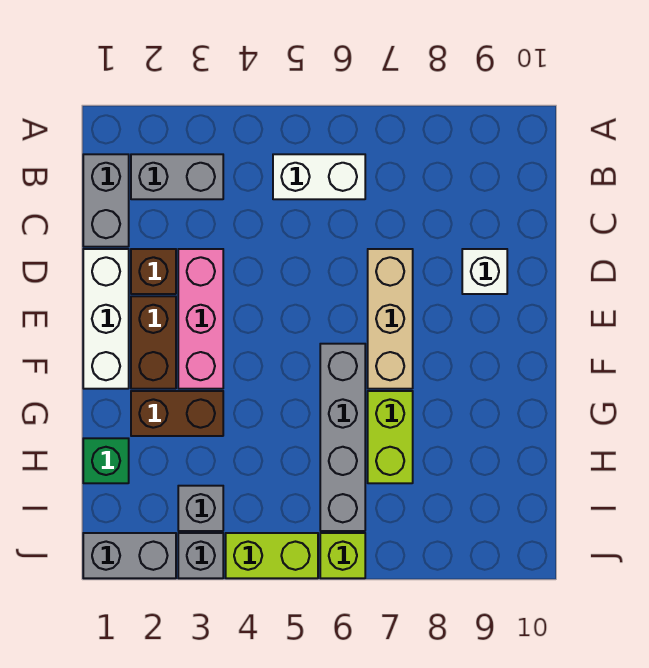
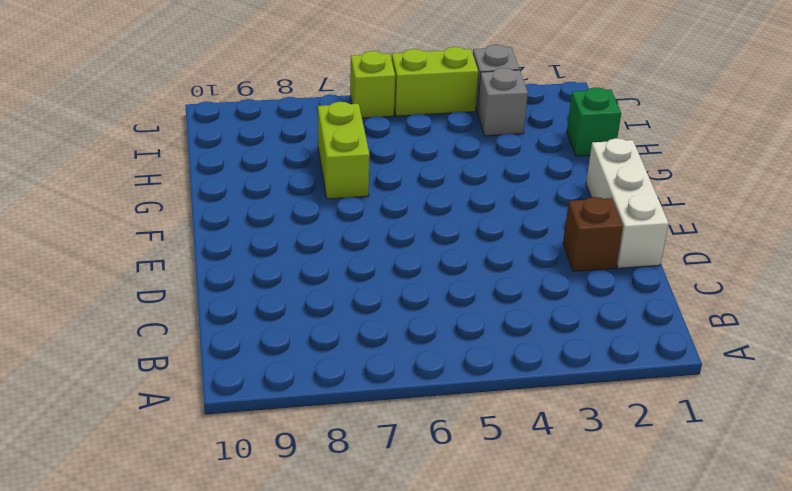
none -> grey 1x2 brick [83,154,129,247]
none -> grey 1x2 brick [131,154,223,199]
none -> white 1x2 brick [273,154,365,199]

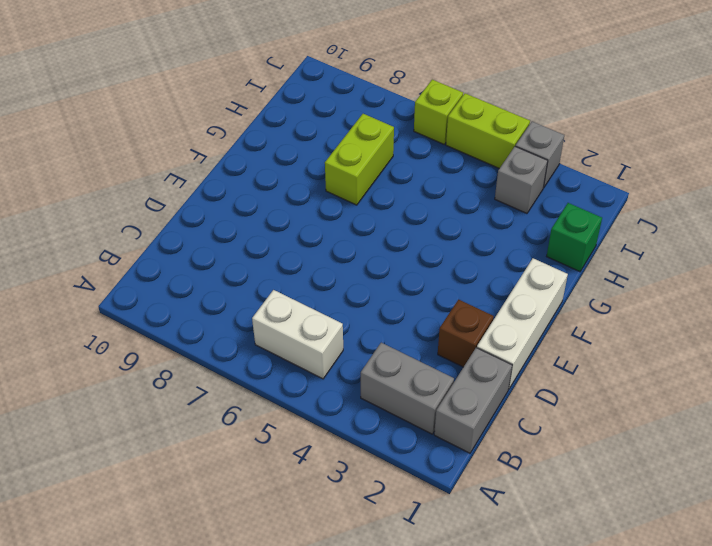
none -> pink 1x3 brick [178,249,223,389]
none -> tan 1x3 brick [368,249,413,389]
none -> white 1x1 brick [462,249,507,294]

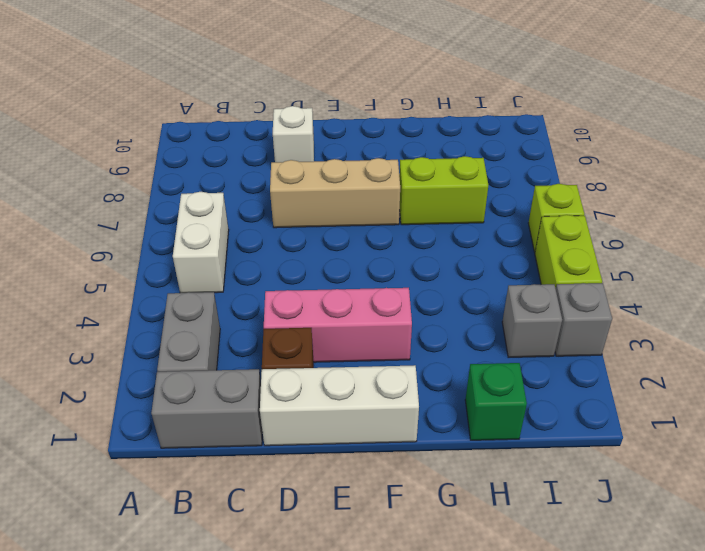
none -> brown 1x2 brick [131,296,176,389]
none -> grey 1x4 brick [320,344,365,531]
none -> brown 1x2 brick [131,391,223,436]

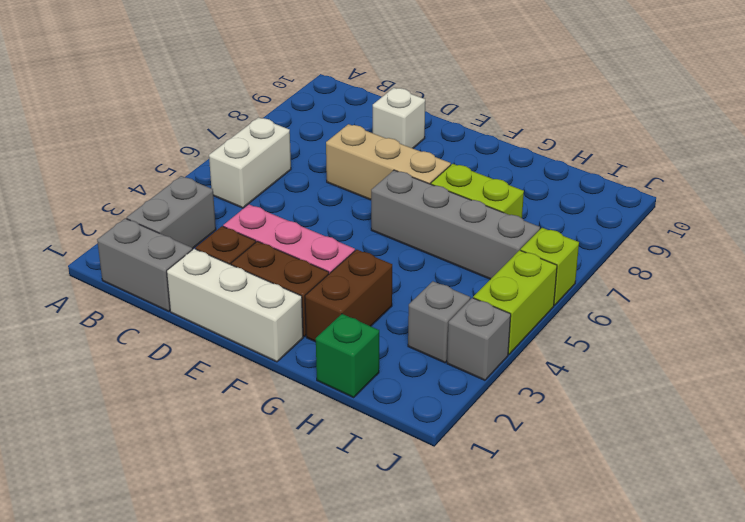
none -> grey 1x2 brick [83,533,176,578]

